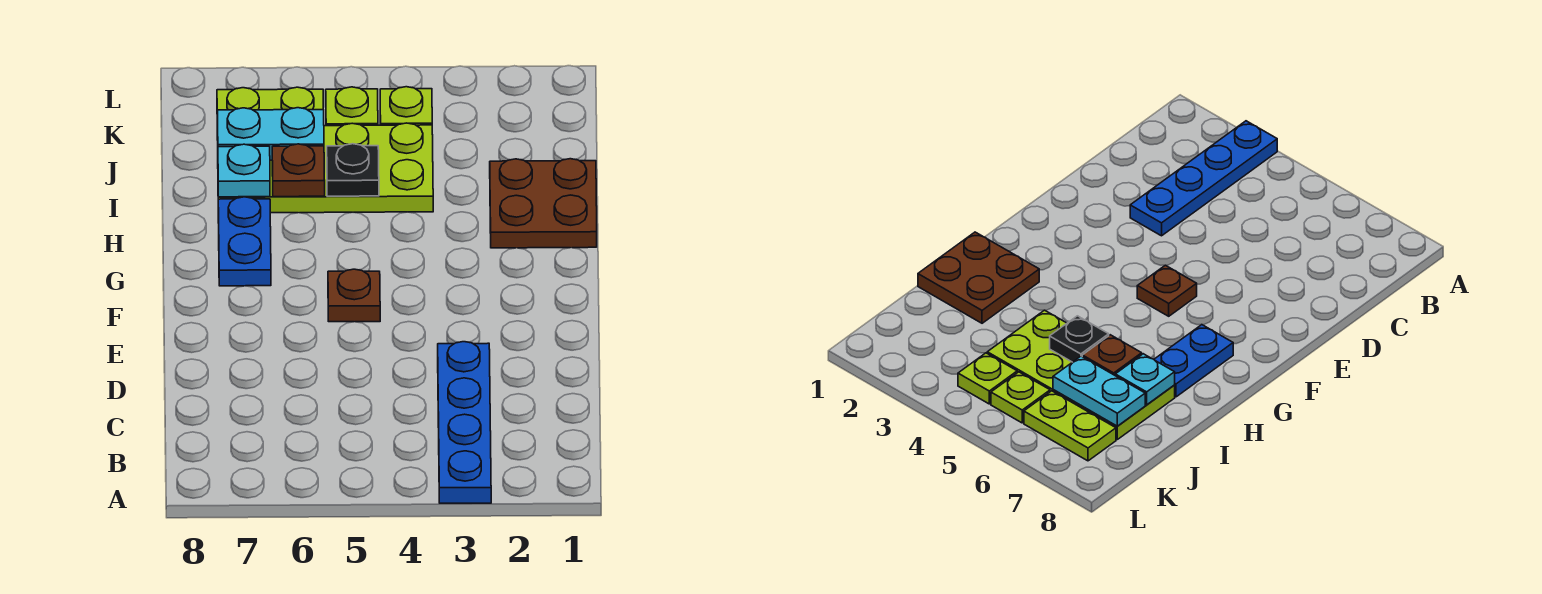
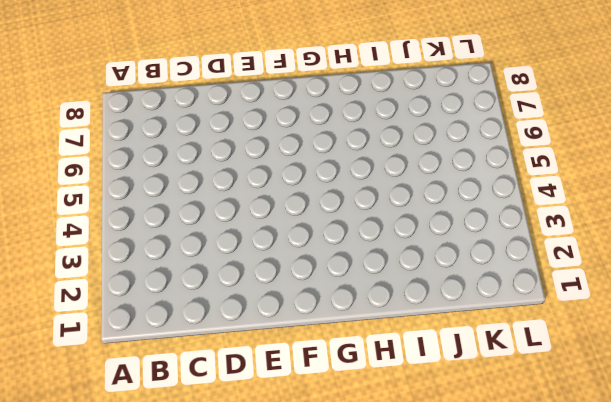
none -> blue 1x4 plate [438,342,491,503]
none -> brown 1x1 plate [328,269,380,322]
none -> blue 1x2 plate [218,197,271,286]

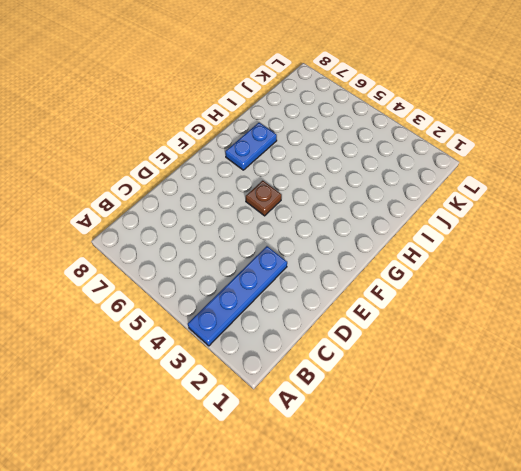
none -> brown 2x2 plate [490,159,597,248]
none -> lime 2x4 plate [218,123,433,213]
none -> lime 1x1 plate [380,87,432,125]

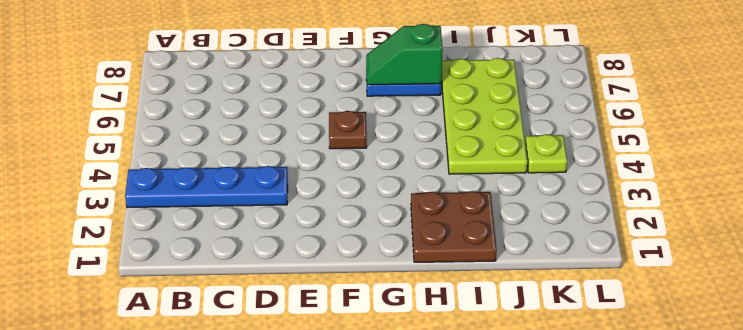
green 1x2 slope [366,24,443,85] -> none
none -> lime 1x1 plate [326,87,378,126]
none -> lime 1x2 plate [217,87,323,140]
none -> black 1x1 plate [327,144,379,196]

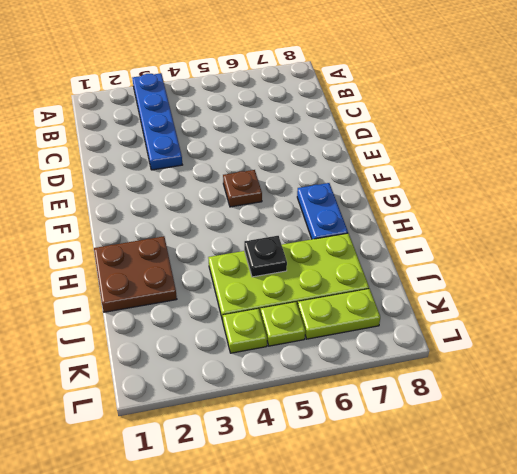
none -> brown 1x1 plate [272,144,325,197]
none -> cyan 1x1 plate [218,144,270,197]
none -> cyan 1x2 plate [217,108,324,160]

